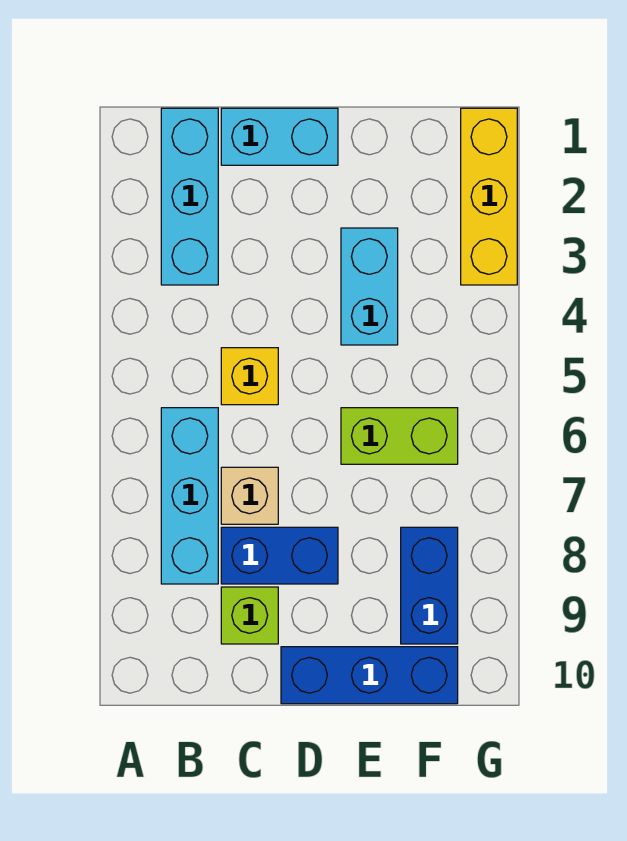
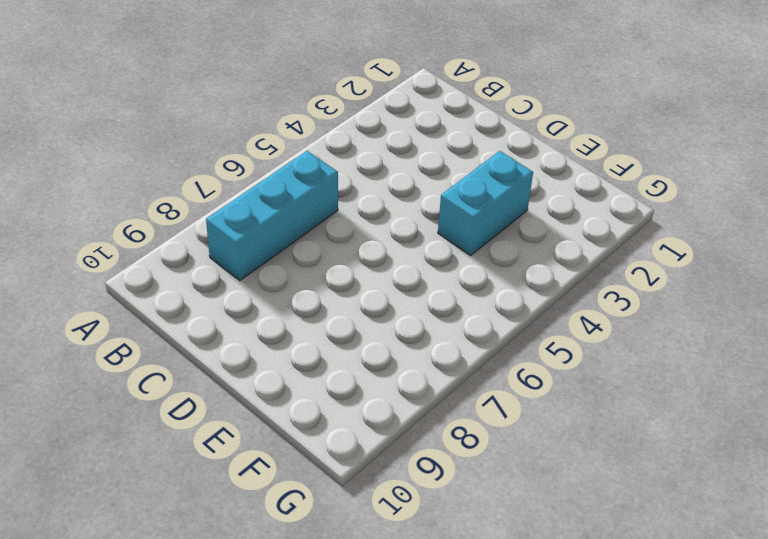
none -> cyan 1x3 brick [161,108,218,285]
none -> cyan 1x2 brick [221,108,338,165]
none -> yellow 1x1 brick [221,348,278,405]

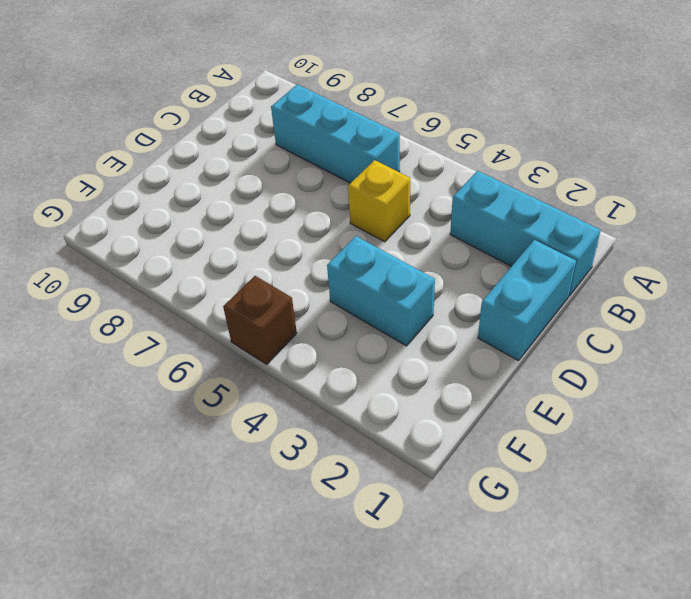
brown 1x1 brick [223,276,297,364] -> none
none -> tan 1x1 brick [221,467,278,524]
none -> blue 1x2 brick [221,527,338,584]
none -> lime 1x1 brick [221,587,278,644]

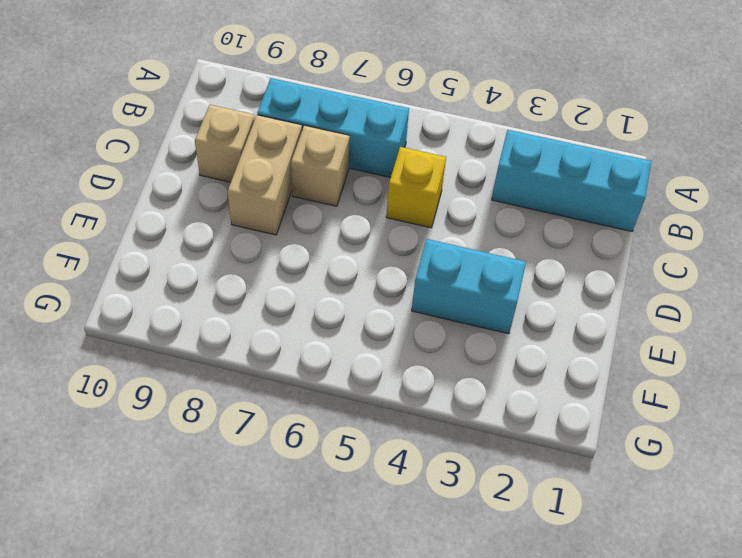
tan 1x2 brick [227,115,302,235] -> blue 1x2 brick [221,527,338,584]
tan 1x1 brick [195,105,255,182] -> lime 1x1 brick [221,587,278,644]
none -> cyan 1x2 brick [221,108,338,165]
none -> blue 1x3 brick [281,647,458,704]
none -> lime 1x2 brick [341,408,458,464]

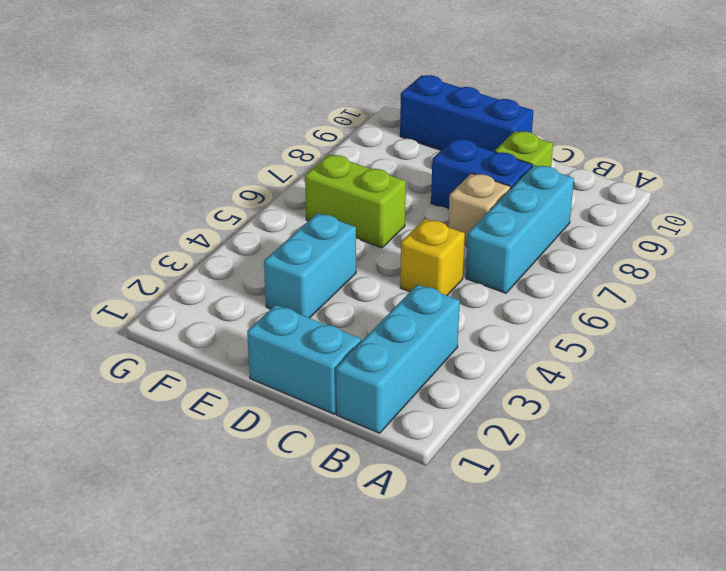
none -> blue 1x2 brick [401,527,458,644]
none -> yellow 1x3 brick [461,108,517,285]

